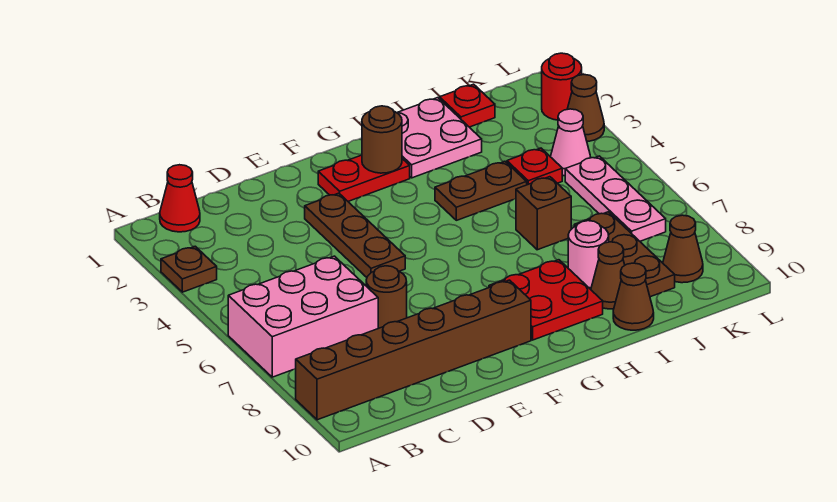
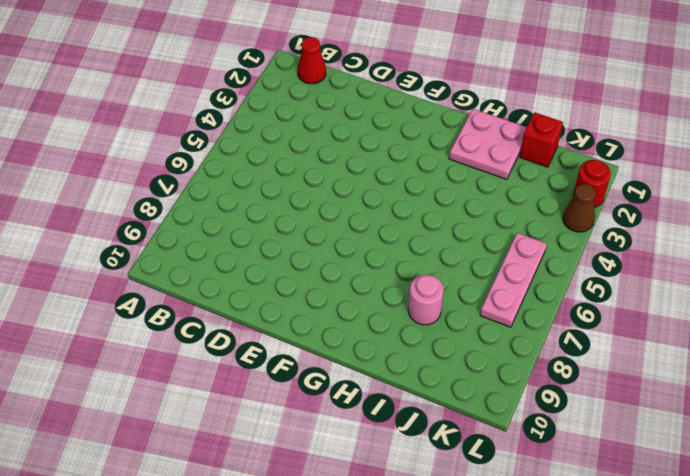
red 1x1 brick [520,112,563,167] -> red 1x1 plate [440,84,495,127]
none -> brown 1x1 plate [161,246,217,292]
none -> pink 2x3 brick [228,256,378,377]
none -> brown 1x6 brick [296,280,531,420]

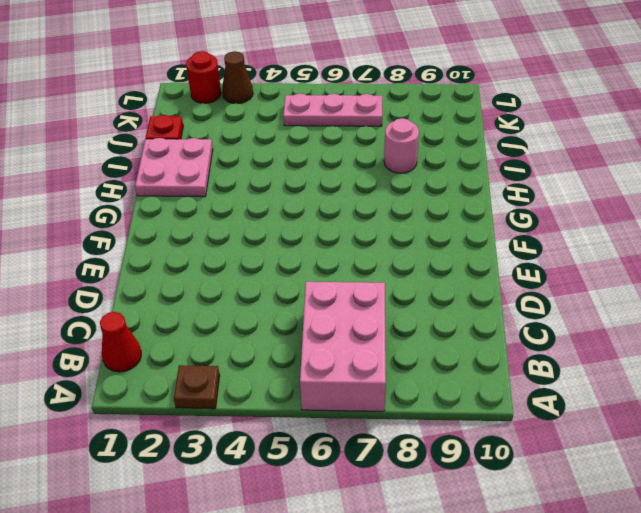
none -> brown 1x6 brick [296,280,531,420]
none -> brown 1x1 round brick [366,266,407,328]
none -> brown 1x3 plate [305,193,405,277]

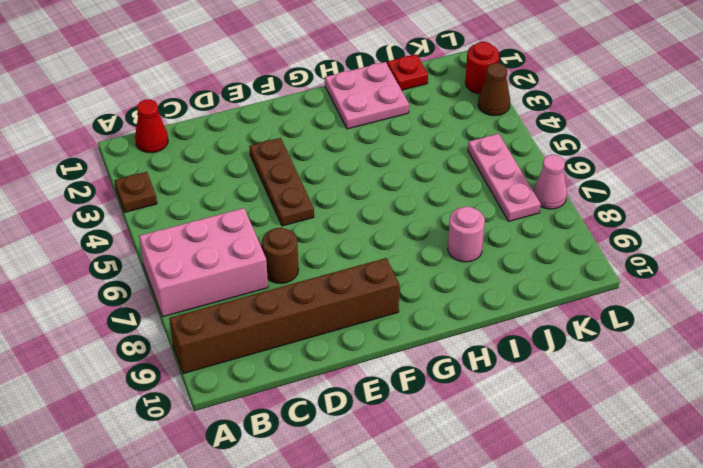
pink 1x1 cone [533,155,567,209] -> pink 1x1 cone moved to [551,109,591,176]
none -> red 1x2 plate [318,155,410,201]
none -> red 2x2 plate [489,260,603,340]
none -> brown 1x2 plate [435,161,527,220]

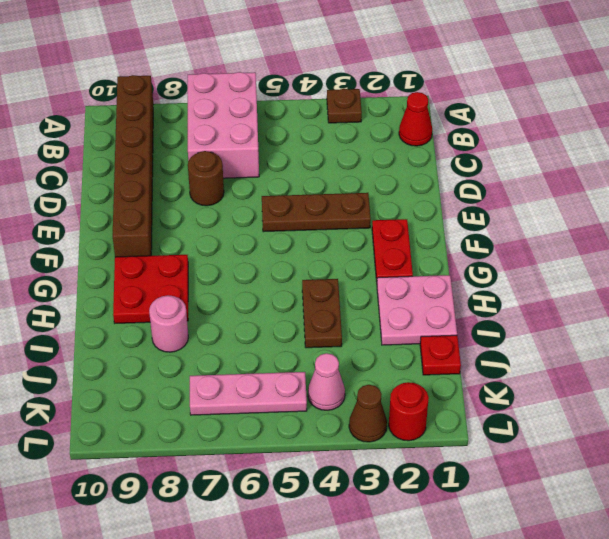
none -> brown 1x1 brick [516,177,571,250]
none -> brown 1x1 cone [591,242,625,309]
none -> brown 1x1 cone [613,263,654,330]

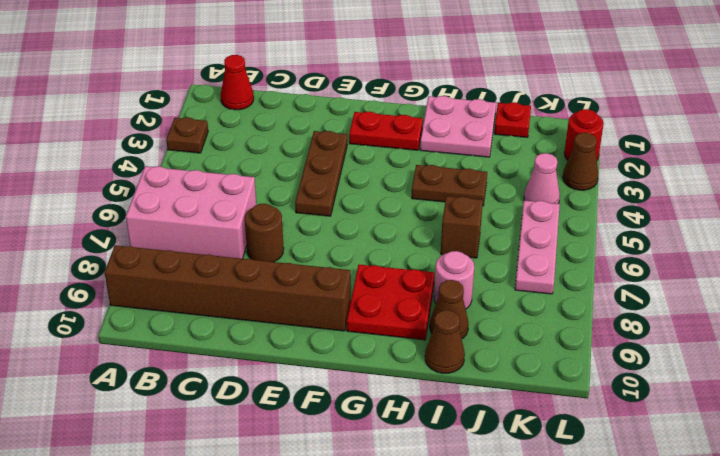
none -> red 1x1 plate [507,148,562,185]
none -> brown 1x3 plate [574,212,675,297]
none -> brown 1x1 cone [663,215,703,283]

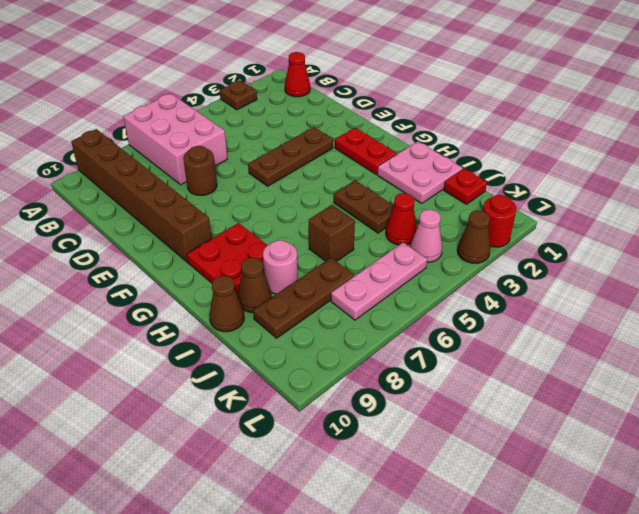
red 1x1 cone [386,193,417,245] -> red 1x1 plate [507,148,562,185]
none -> brown 1x1 cone [663,215,703,283]
none -> brown 1x1 round brick [362,106,402,173]

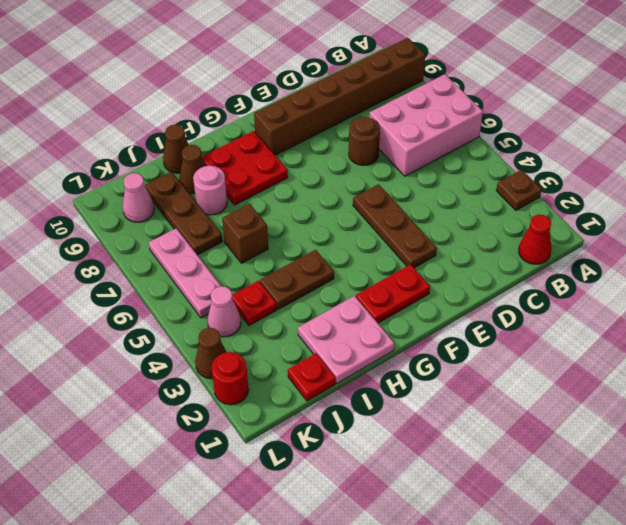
pink 1x1 cone [123,173,154,222] -> brown 1x1 cone [663,215,703,283]
none -> brown 1x1 round brick [362,106,402,173]

